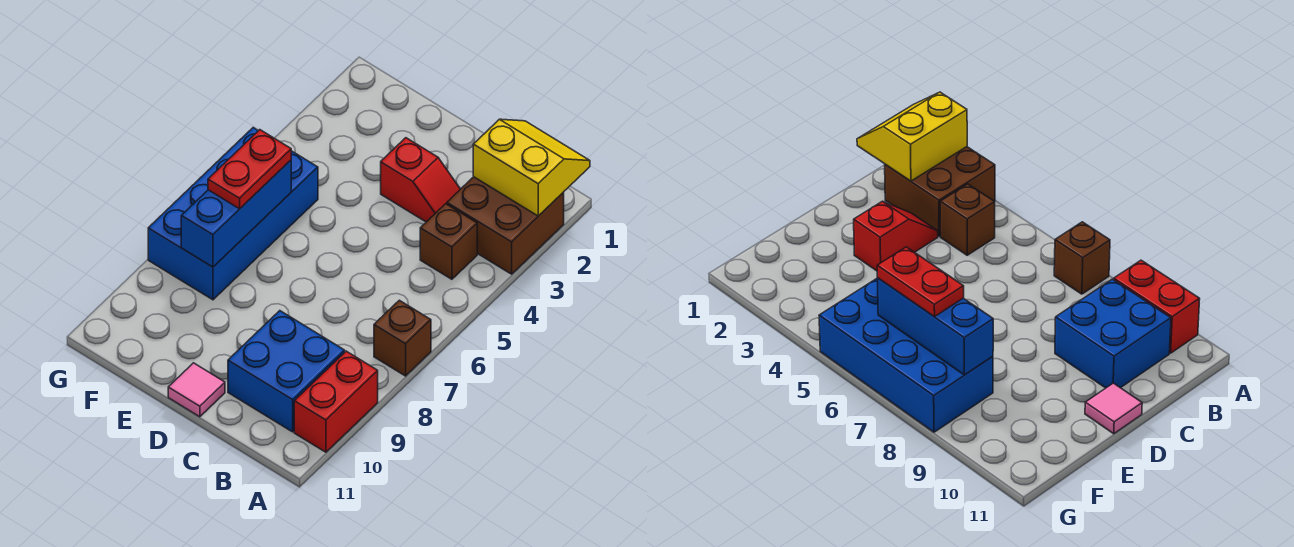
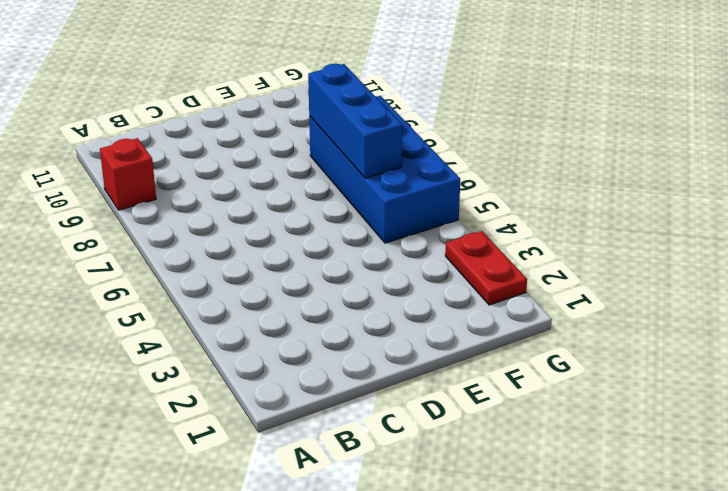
red 1x1 brick [100,138,156,210] -> red 1x2 brick [294,351,378,452]
red 1x2 plate [445,231,527,305] -> red 1x2 plate moved to [208,130,291,209]
none -> brown 2x2 brick [447,177,564,274]
none -> brown 1x1 brick [374,300,431,376]

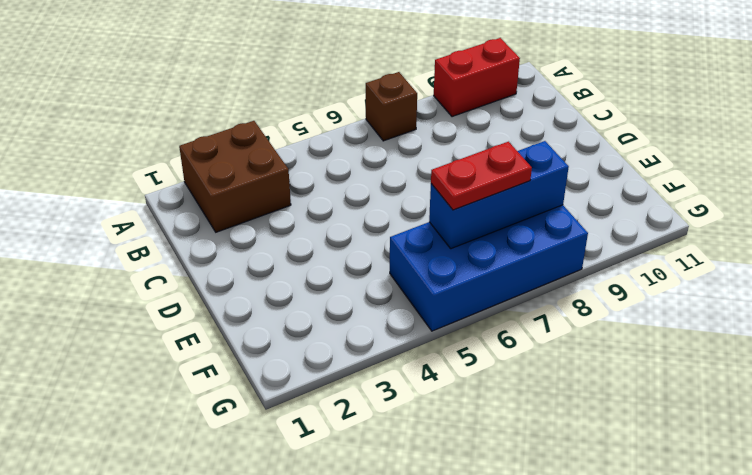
none -> brown 1x1 brick [420,204,477,279]
none -> blue 2x2 brick [228,311,345,432]

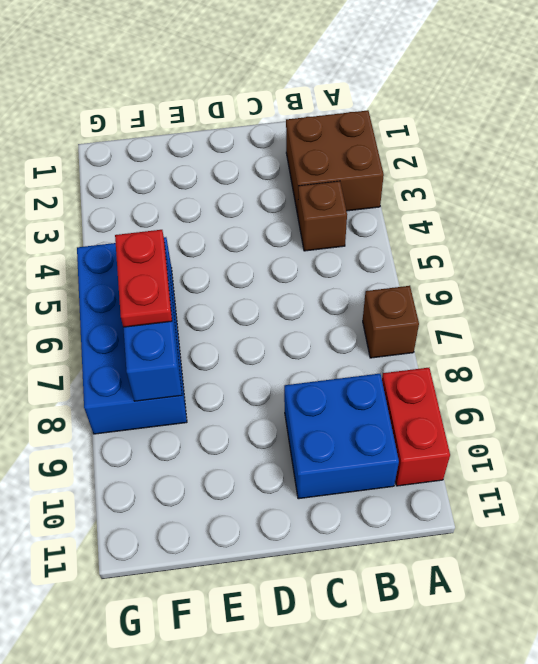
none -> red 1x2 slope [381,138,460,222]
none -> pink 1x1 tile [168,363,225,417]

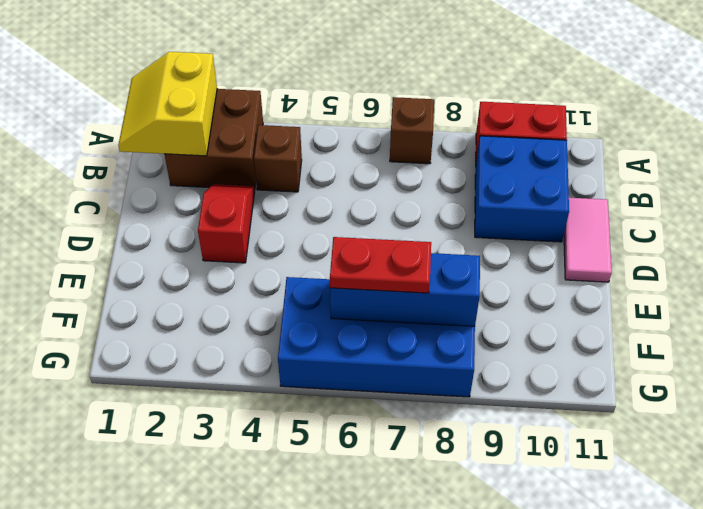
pink 1x2 tile [564,198,612,282] -> pink 1x1 tile [168,363,225,417]

